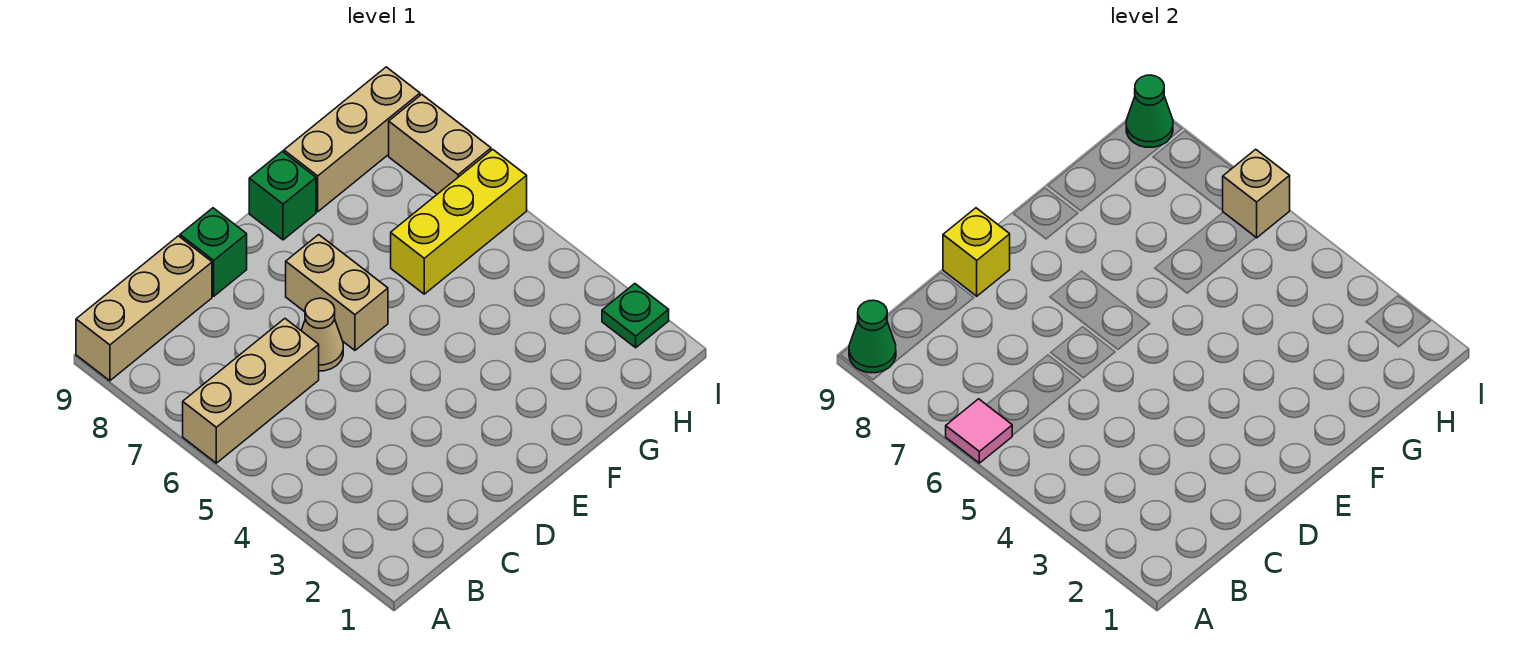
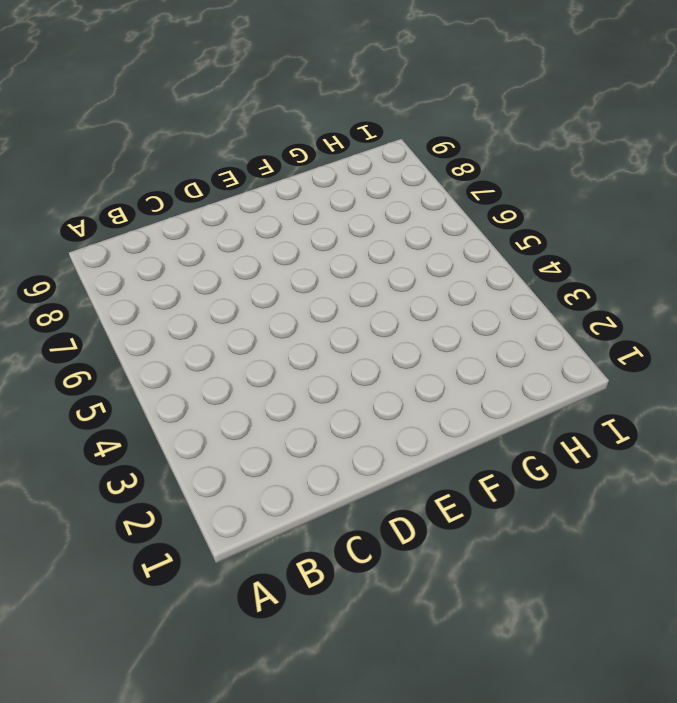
none -> tan 1x3 brick [183,319,319,463]
none -> tan 1x3 brick [76,236,212,381]
none -> tan 1x1 cone [301,298,343,371]

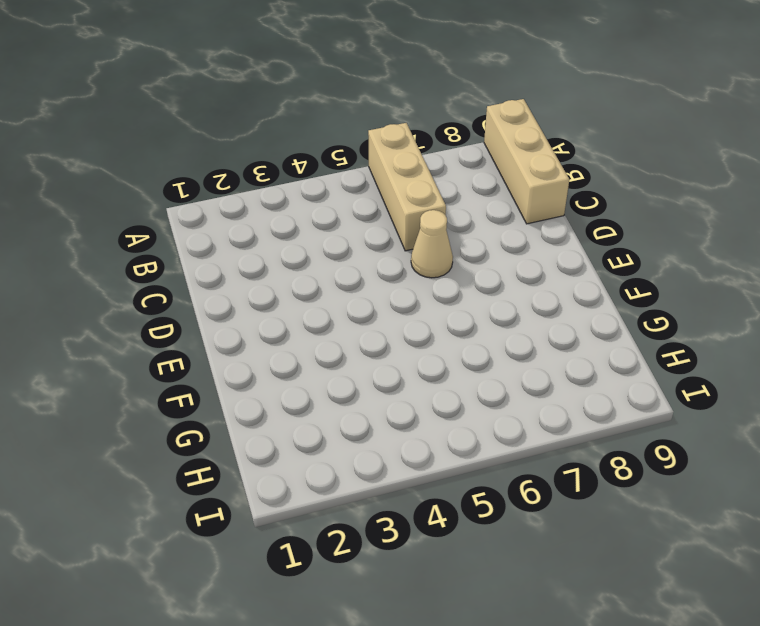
none -> green 1x1 brick [180,208,247,296]
none -> tan 1x2 brick [286,235,388,350]
none -> green 1x1 brick [249,151,316,240]

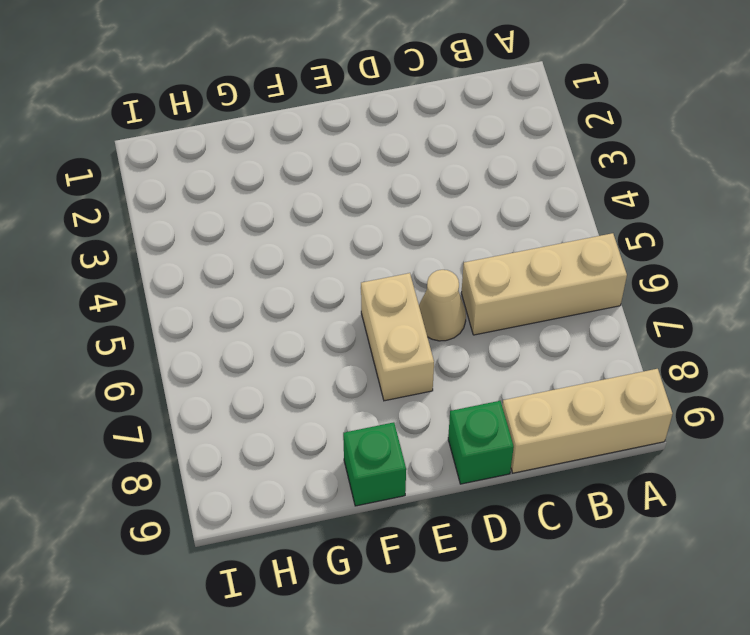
none -> yellow 1x3 brick [391,149,527,294]
none -> tan 1x3 brick [284,67,420,212]
none -> green 1x1 plate [602,284,669,348]

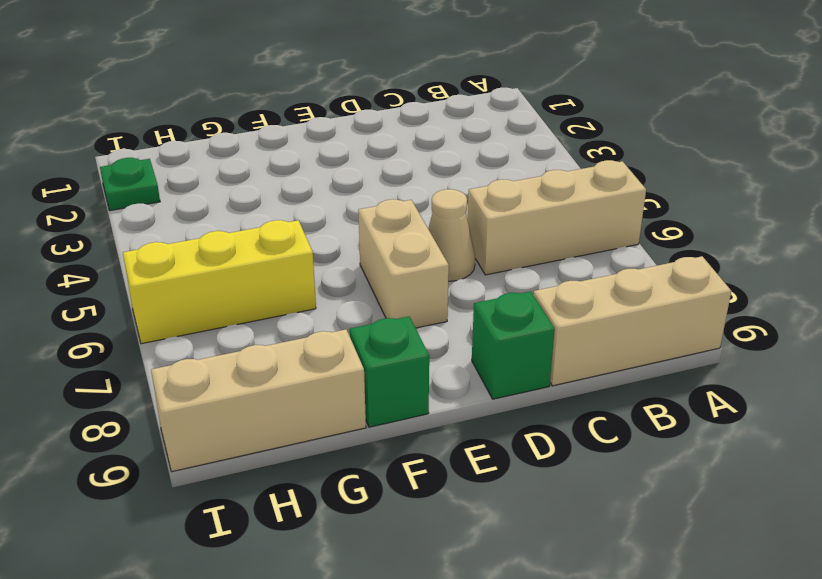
none -> tan 1x2 brick [389,94,491,194]
none -> pink 1x1 tile [946,399,1012,463]
none -> green 1x1 cone [849,300,896,373]

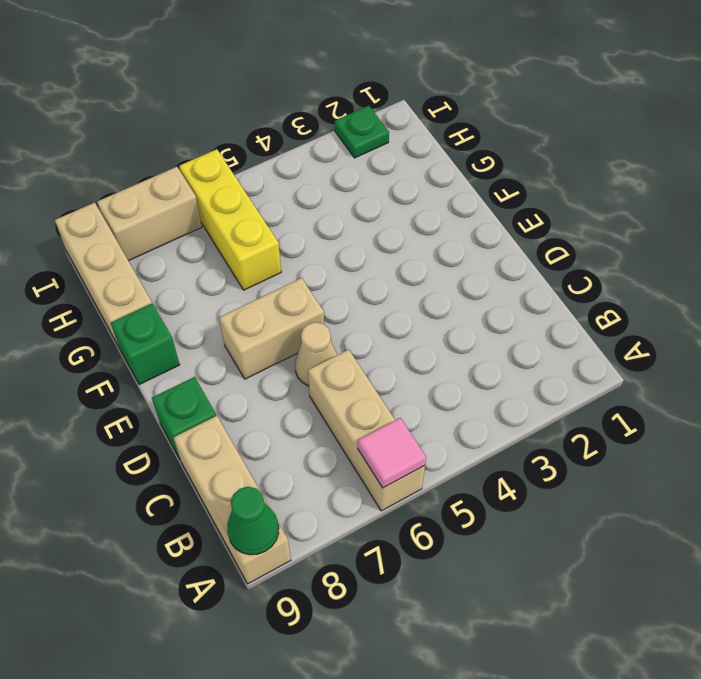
none -> yellow 1x1 brick [943,208,1010,296]
none -> tan 1x1 brick [1222,149,1290,238]
none -> green 1x1 cone [1126,75,1173,147]

